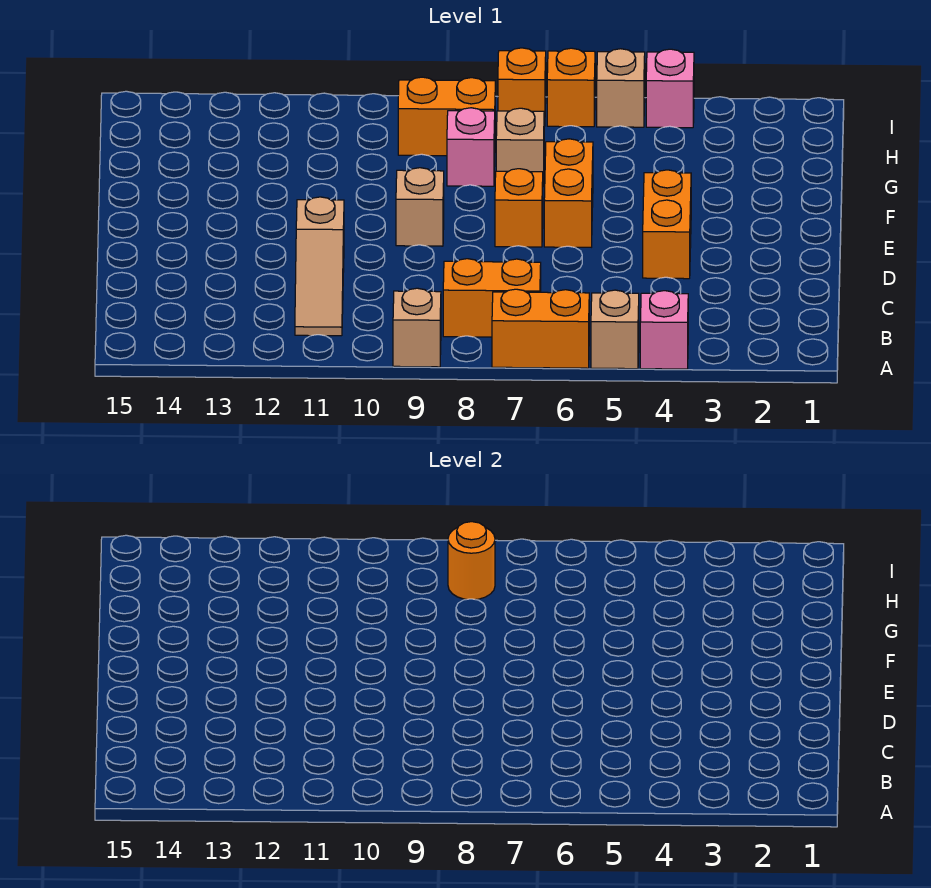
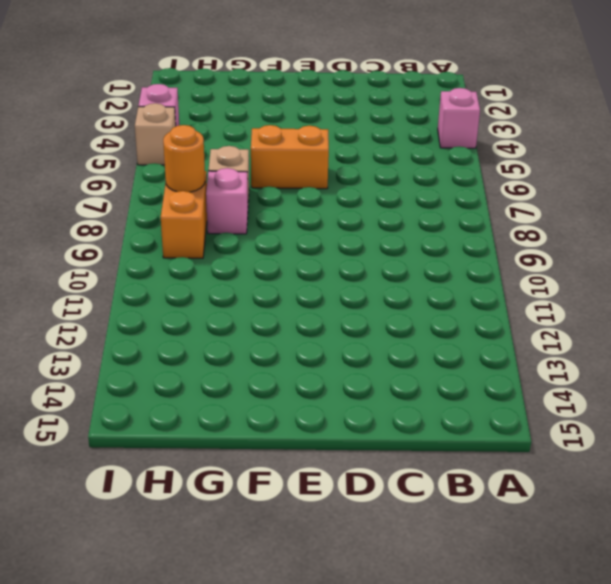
none -> tan 1x1 brick [591,290,639,369]
none -> orange 1x2 brick [492,289,589,368]
none -> tan 1x1 brick [393,288,441,367]

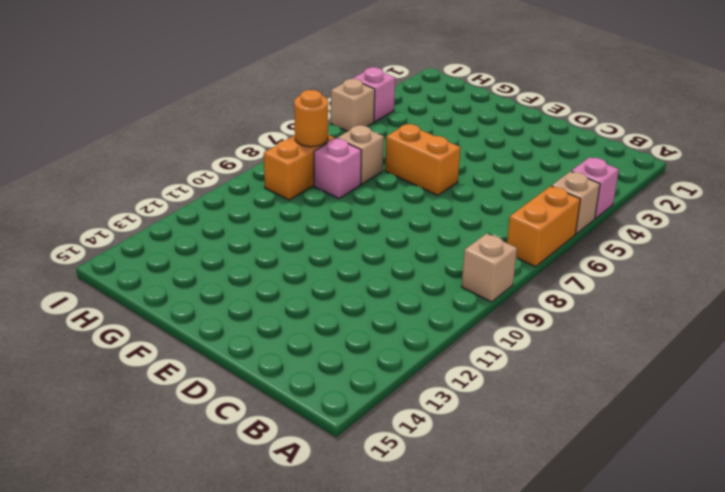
none -> orange 1x2 brick [443,259,541,337]
none -> tan 1x3 slope [295,197,344,336]
none -> orange 1x2 brick [643,170,691,279]

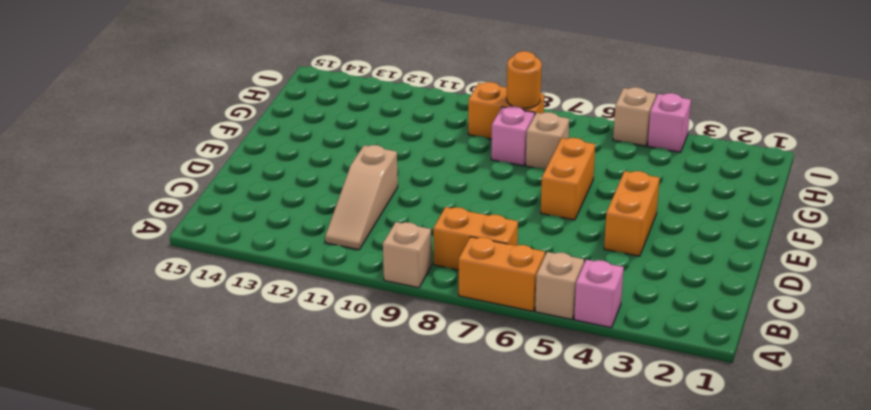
none -> orange 1x1 brick [495,169,543,247]
none -> tan 1x1 brick [396,168,444,246]
none -> orange 1x1 brick [547,48,595,127]

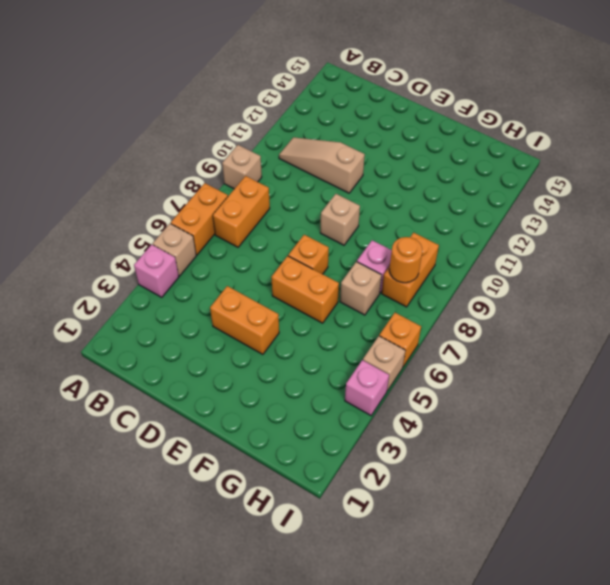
none -> orange 1x1 brick [498,48,546,126]

